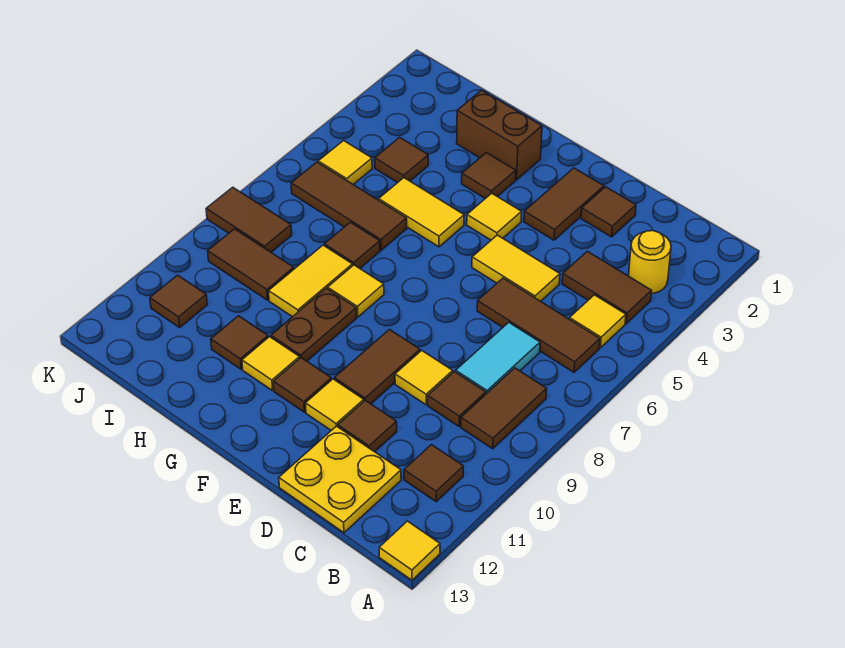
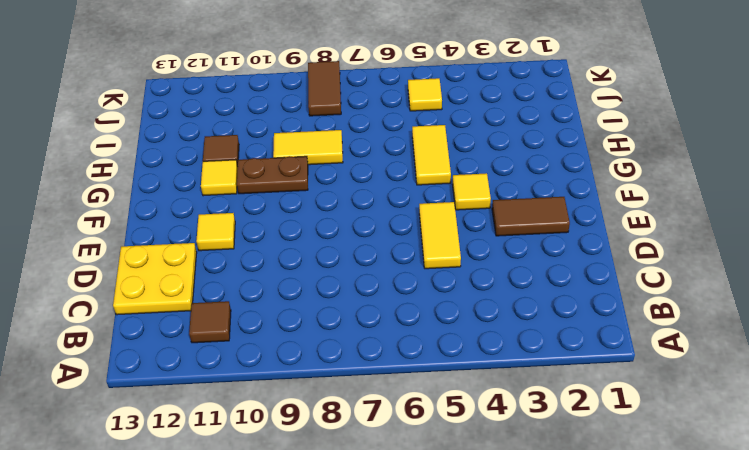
none -> yellow 1x1 tile [379,521,440,580]
none -> yellow 1x1 round brick [629,231,671,294]
none -> brown 1x2 tile [562,251,651,323]
none -> yellow 1x1 tile [569,295,626,348]

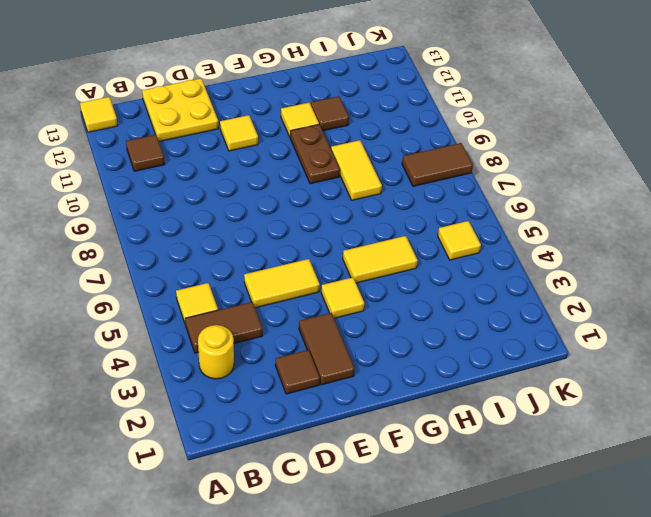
none -> brown 1x3 tile [477,278,600,372]
none -> brown 1x2 tile [461,368,547,449]
none -> cyan 1x2 tile [456,323,540,394]
none -> brown 1x1 tile [428,372,486,426]

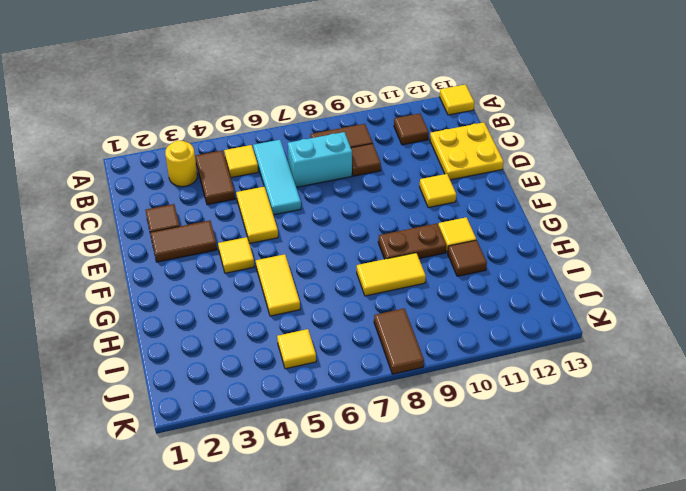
cyan 1x3 tile [253,140,301,215] -> brown 1x3 tile [477,278,600,372]
cyan 1x2 brick [288,132,352,187] -> cyan 1x2 tile [456,323,540,394]
none -> yellow 1x1 tile [395,350,453,405]
none -> brown 1x1 tile [338,400,397,452]
none -> brown 1x2 tile [334,330,420,404]
none -> brown 1x1 tile [274,358,332,412]

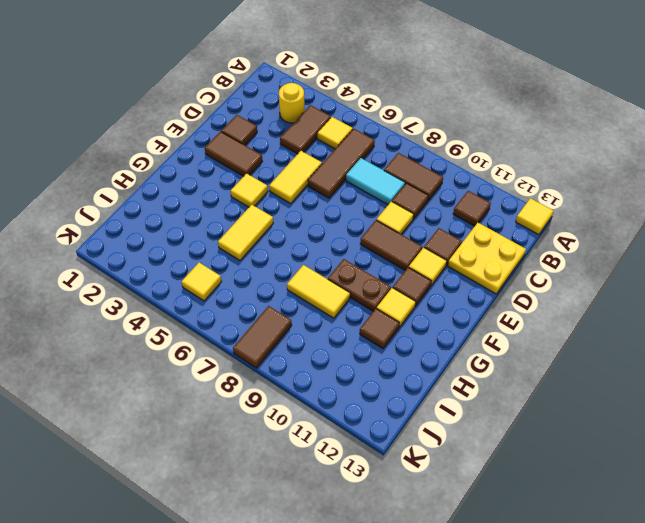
none -> brown 1x2 brick [457,90,542,180]
none -> brown 1x1 tile [462,153,516,198]
none -> yellow 1x1 tile [328,265,384,317]
none -> brown 1x3 tile [291,162,407,250]

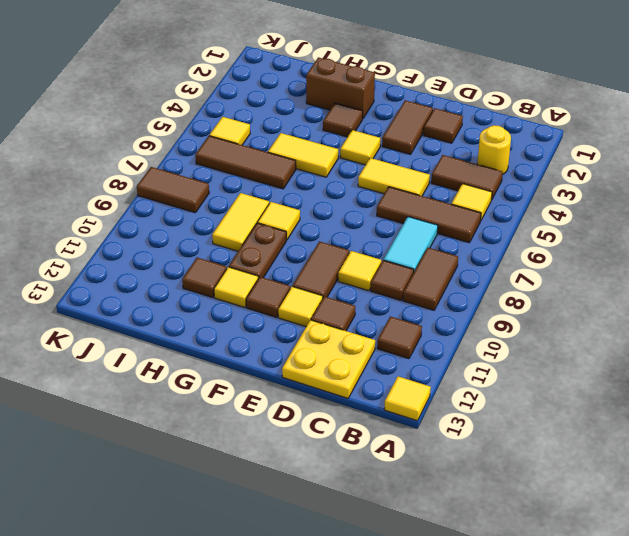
none -> brown 1x1 tile [324,222,380,268]
none -> brown 1x1 tile [375,137,428,183]
none -> brown 1x2 tile [208,229,294,300]
none -> brown 1x1 tile [150,275,207,327]

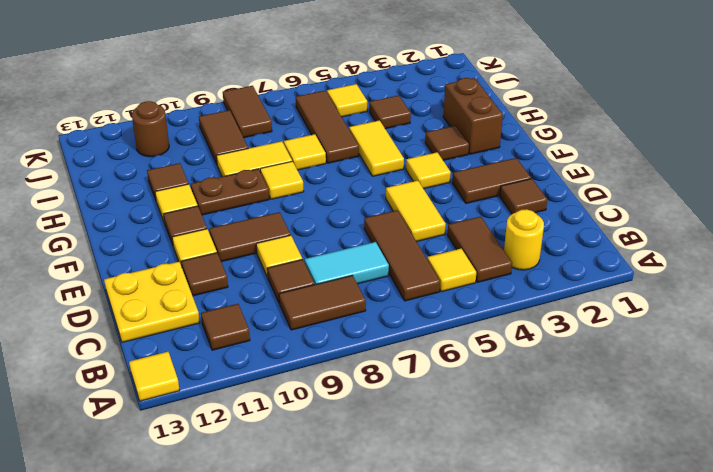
yellow 1x1 tile [284,134,326,170] -> brown 1x1 tile [324,222,380,268]
brown 1x1 round brick [132,101,169,157] -> brown 1x1 tile [150,275,207,327]

